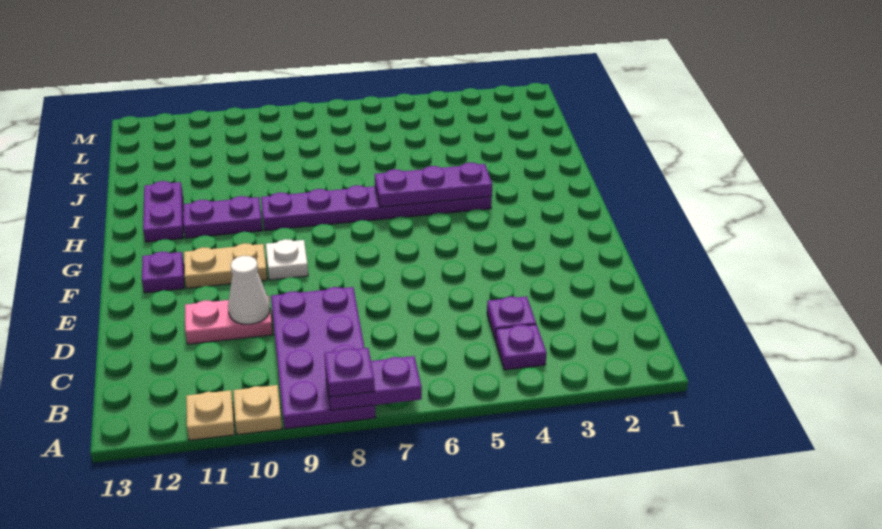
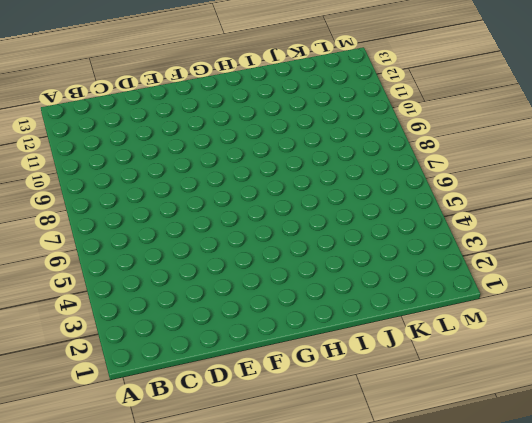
none -> purple 2x4 plate [271,287,376,429]
none -> tan 1x1 plate [233,385,282,435]
none -> tan 1x1 plate [186,390,235,440]

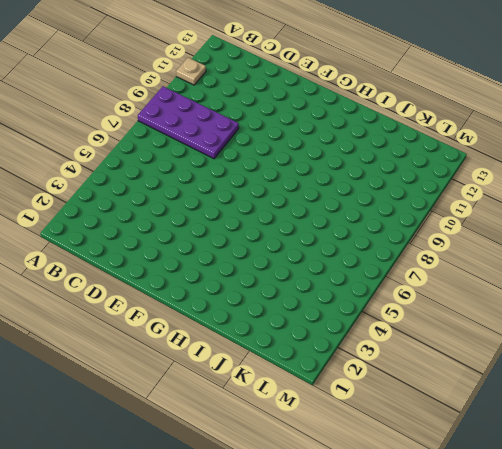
none -> tan 1x1 plate [233,385,282,435]
none -> purple 1x1 plate [496,324,547,370]
none -> purple 1x1 plate [487,296,536,340]

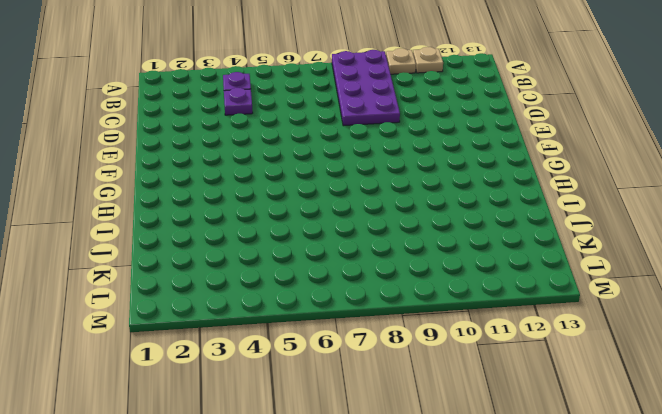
none -> pink 1x2 plate [185,296,273,344]
none -> white 1x1 plate [266,239,308,280]
none -> tan 1x2 plate [184,243,267,288]

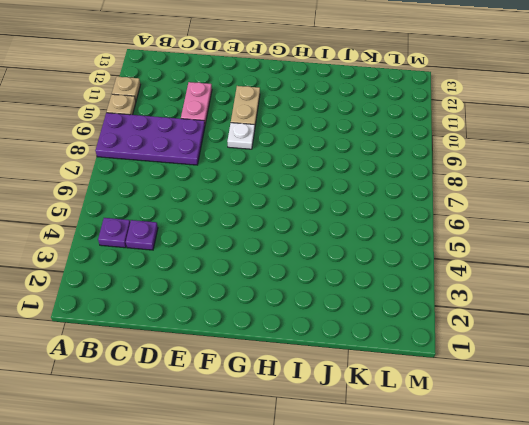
none -> purple 1x1 plate [142,252,184,293]
none -> purple 1x6 plate [261,185,492,231]
none -> purple 1x2 plate [183,196,262,238]

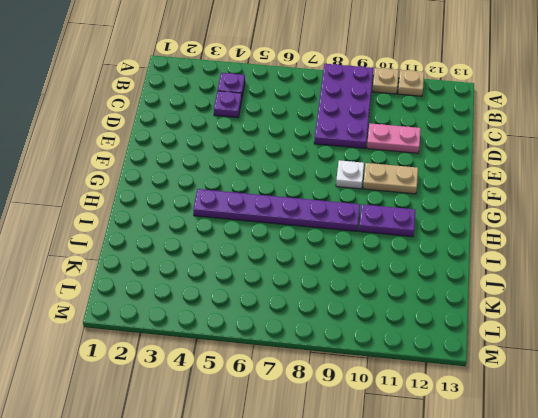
none -> purple 1x1 plate [142,252,184,293]
none -> purple 1x2 plate [143,181,183,242]
none -> purple 1x2 plate [325,356,422,410]

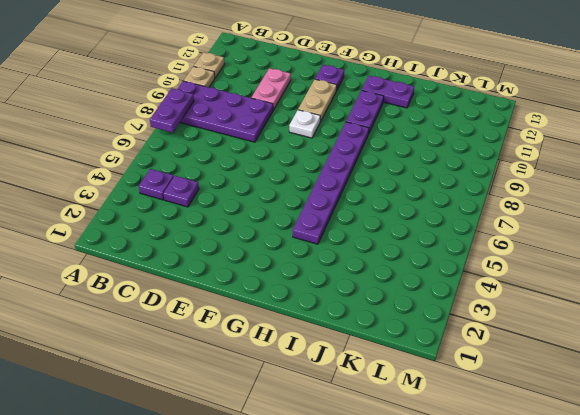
none -> white 1x1 cone [228,256,270,324]
none -> purple 1x3 plate [375,163,492,207]
none -> purple 1x1 plate [324,348,375,397]

